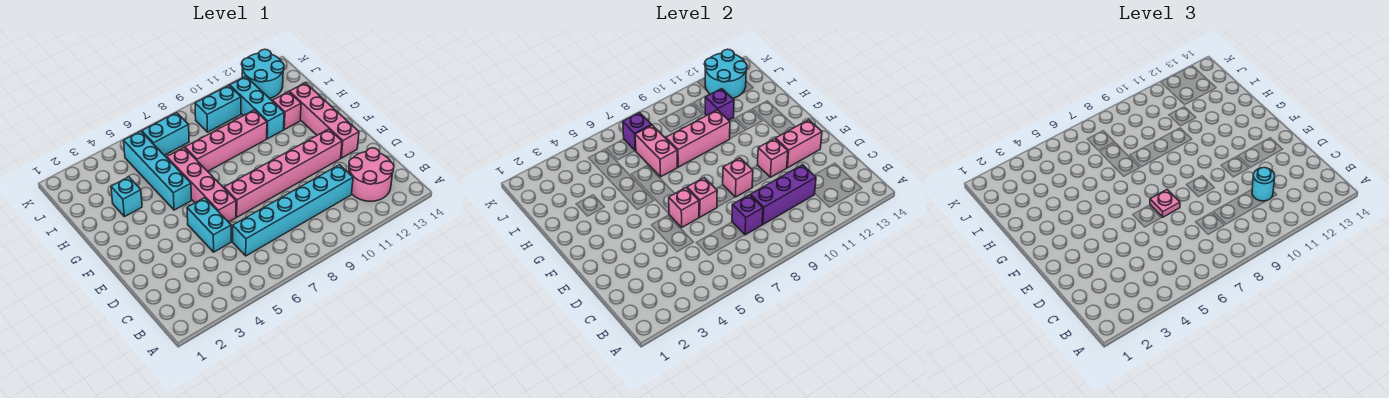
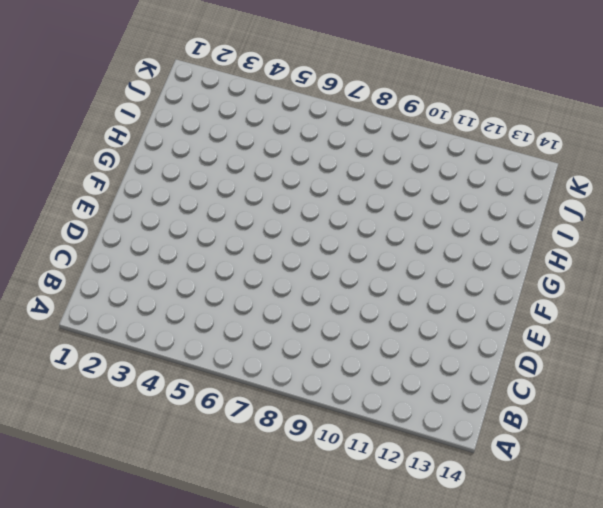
none -> pink 2x2 round brick [349,148,394,201]
none -> cyan 1x6 brick [233,165,353,256]
none -> cyan 1x2 brick [187,198,231,252]

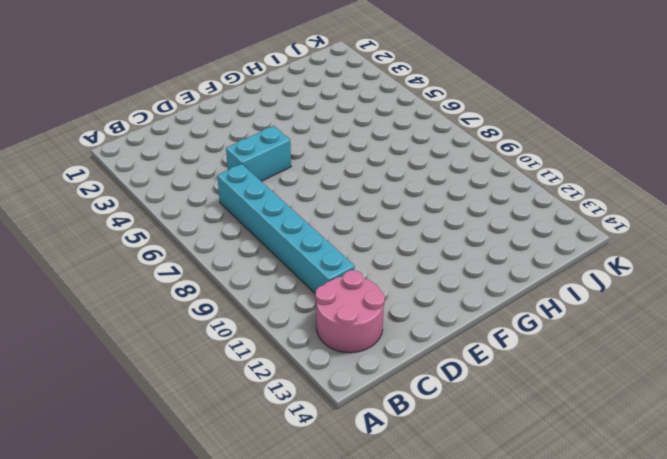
none -> pink 1x4 brick [167,148,236,222]
none -> pink 1x6 brick [224,129,342,217]
none -> pink 1x4 brick [289,83,359,158]

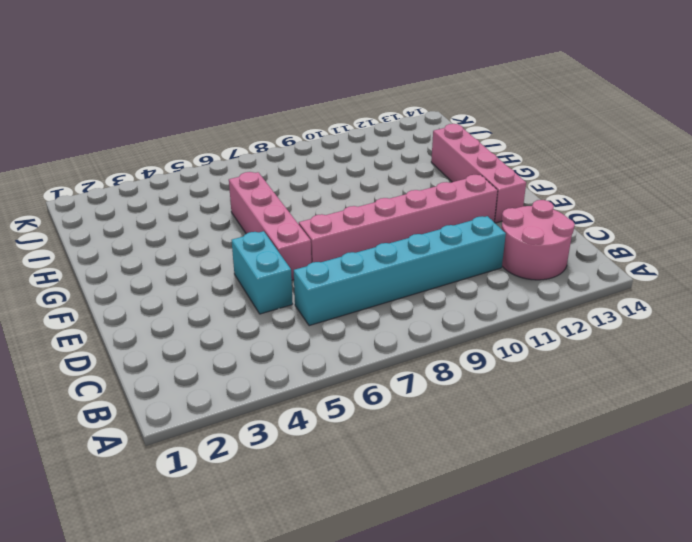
none -> cyan 1x4 brick [124,131,192,210]
none -> cyan 1x1 brick [111,177,142,217]
none -> pink 1x4 brick [185,110,267,171]

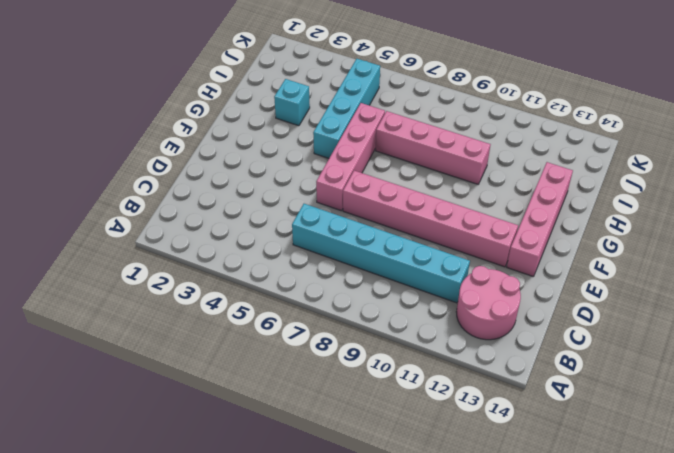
none -> cyan 1x2 brick [187,198,231,252]
none -> cyan 1x3 brick [229,77,284,139]
none -> pink 1x1 brick [273,92,301,129]

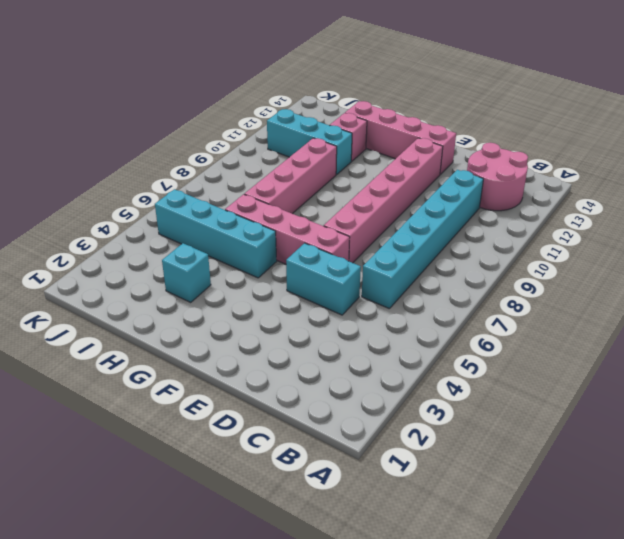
none -> cyan 1x2 brick [142,113,189,155]
none -> cyan 1x2 brick [195,85,241,132]
none -> cyan 2x2 round brick [242,49,284,99]

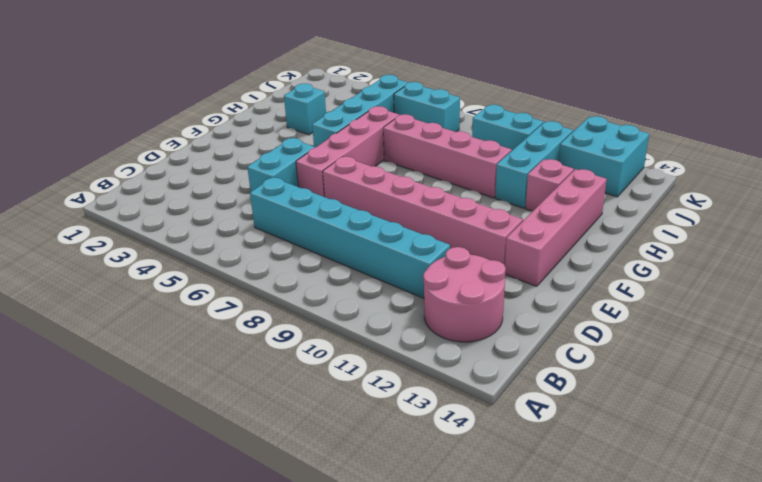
cyan 2x2 brick [559,116,649,197] -> cyan 2x2 round brick [242,49,284,99]
none -> purple 1x1 brick [732,195,763,235]
none -> purple 1x3 brick [751,165,816,224]
none -> pink 1x1 brick [669,188,699,227]

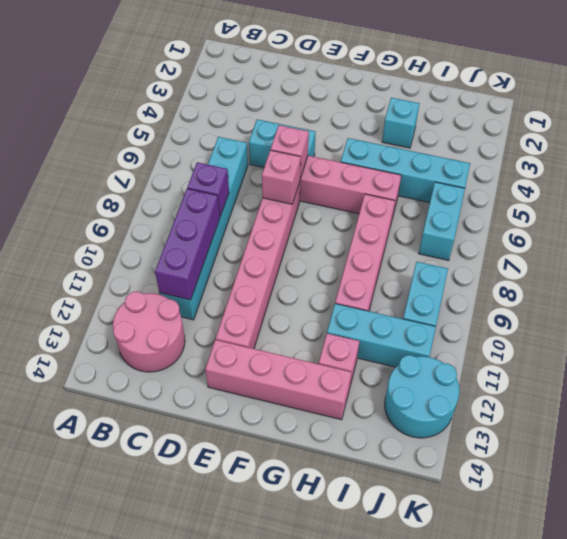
none -> pink 1x1 brick [723,158,753,197]
none -> pink 1x1 brick [757,139,788,177]
none -> pink 1x2 brick [776,120,822,168]

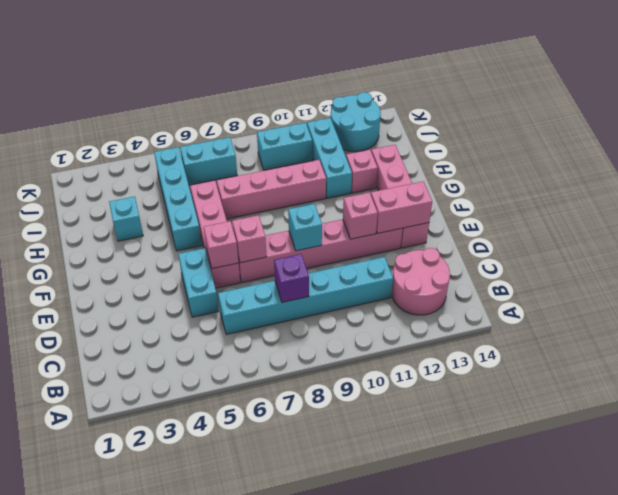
cyan 1x1 brick [288,204,322,251] -> pink 1x1 brick [723,158,753,197]
none -> purple 1x3 brick [751,165,816,224]
none -> pink 1x2 brick [635,125,677,177]
none -> pink 1x3 brick [666,110,730,167]

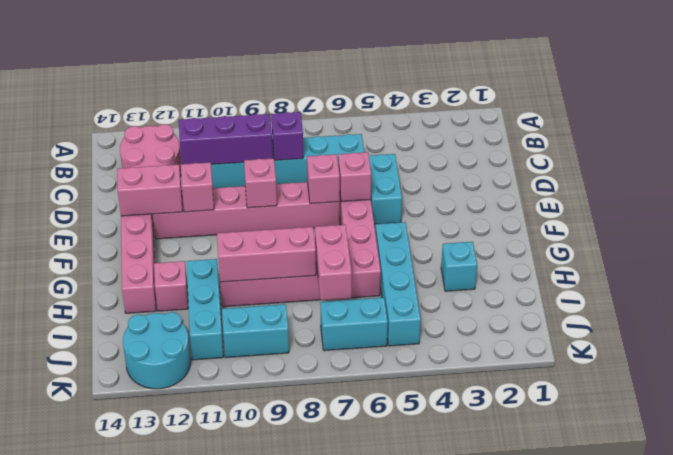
none -> purple 1x1 brick [705,89,734,120]
none -> purple 1x1 brick [623,113,652,151]
none -> cyan 2x2 round brick [705,49,747,98]

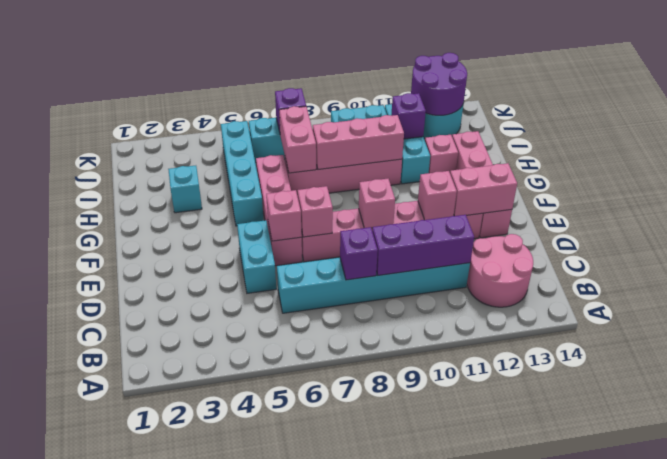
purple 2x2 round brick [411,53,467,115] -> cyan 2x2 round brick [705,49,747,98]
none -> cyan 1x1 round brick [1252,168,1275,201]
none -> pink 1x1 plate [1150,190,1180,217]

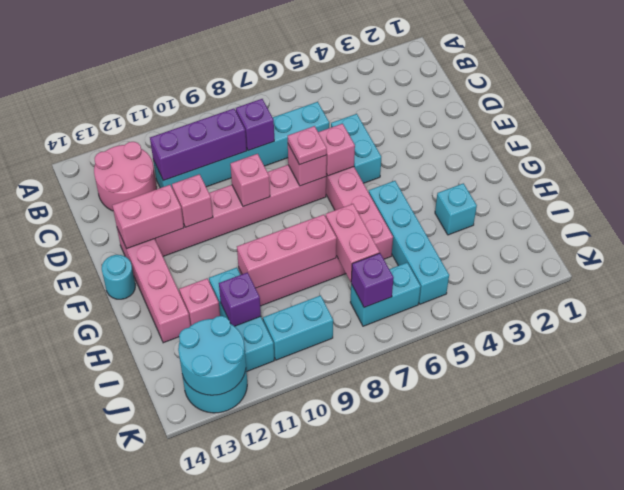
cyan 1x1 round brick [102,255,135,299] -> cyan 1x1 round brick moved to [1252,168,1275,201]

